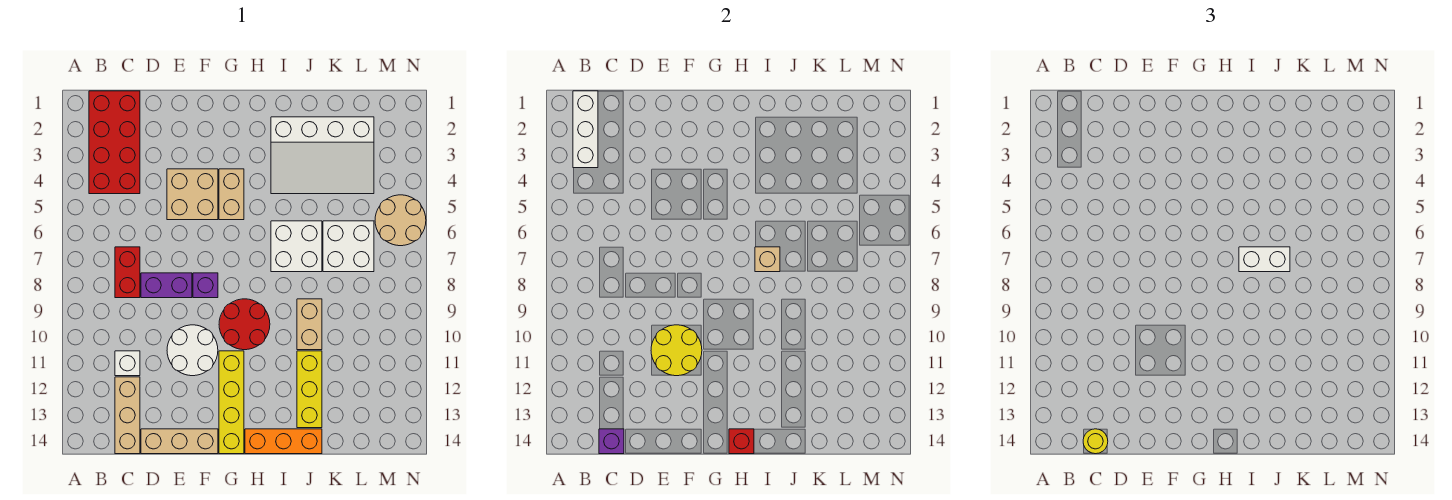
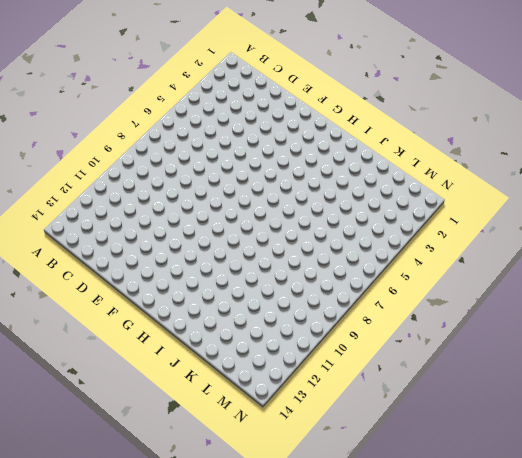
none -> red 2x4 brick [89,91,140,194]
none -> red 1x2 brick [115,247,140,298]
none -> white 1x1 brick [115,351,140,376]

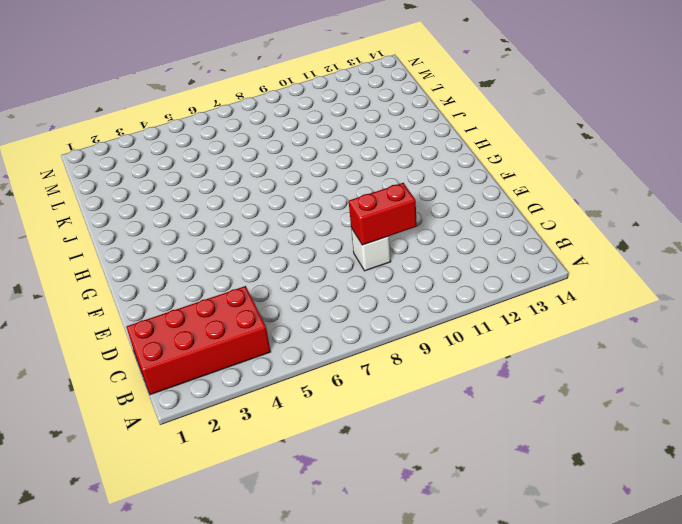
white 1x1 brick [351,228,391,271] -> white 1x1 brick moved to [115,351,140,376]
red 1x2 brick [349,183,417,245] -> red 1x2 brick moved to [115,247,140,298]
none -> tan 1x3 brick [115,377,140,454]
none -> purple 1x2 brick [141,273,192,298]
none -> tan 1x3 brick [141,429,218,454]

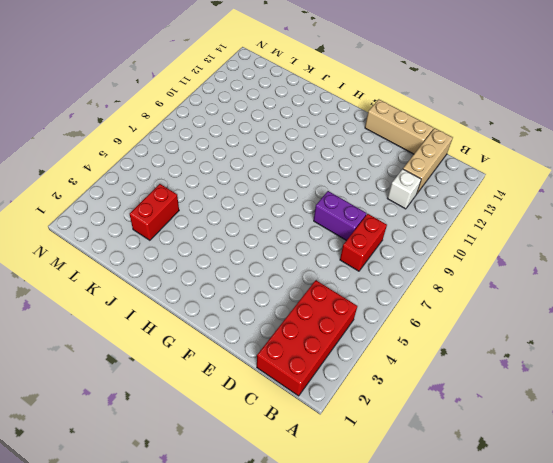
red 1x2 brick [130,184,179,240] -> white 3x4 slope [271,117,374,194]
none -> tan 2x2 brick [167,169,218,220]
none -> white 2x2 round brick [167,325,218,376]
none -> purple 1x1 brick [193,273,218,298]

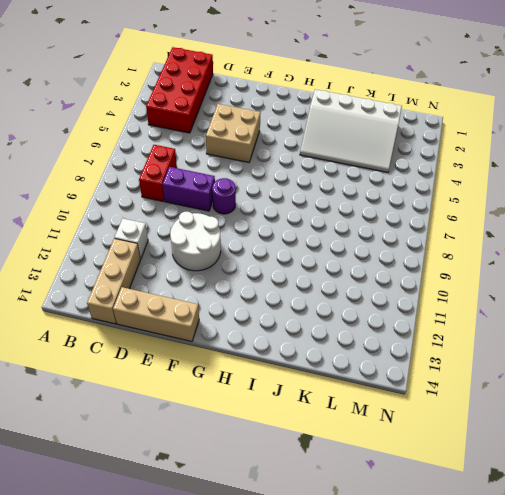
purple 1x1 round brick [212,178,236,214] -> purple 1x1 brick [193,273,218,298]
none -> tan 1x2 brick [219,169,244,220]
none -> red 2x2 round brick [219,299,270,350]
none -> yellow 1x4 brick [219,351,244,454]

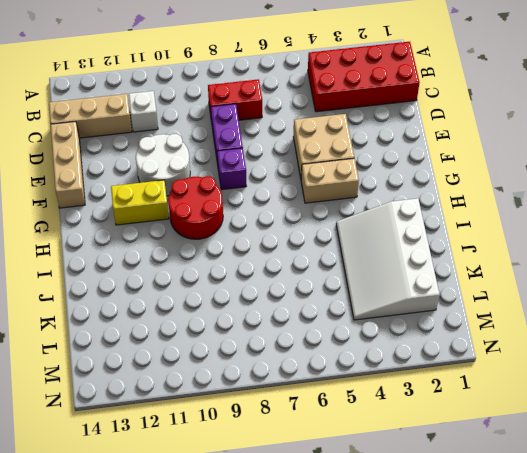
yellow 1x2 brick [111,180,169,225] -> yellow 1x4 brick [219,351,244,454]
none -> orange 1x3 brick [245,429,322,454]
none -> white 2x2 brick [271,221,322,272]
none -> tan 1x2 brick [297,299,322,350]

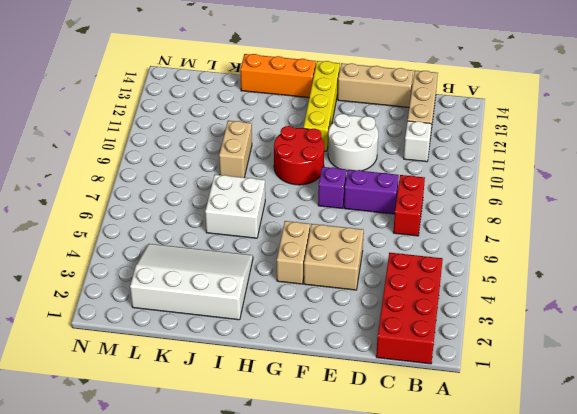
none -> yellow 1x3 brick [297,351,322,428]
none -> white 2x2 brick [323,221,374,272]
none -> tan 2x2 round brick [375,195,426,246]

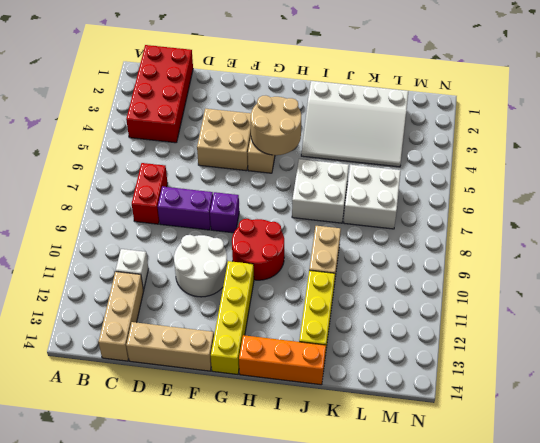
tan 2x2 round brick [251,96,301,155] -> tan 2x2 round brick moved to [375,195,426,246]
none -> white 1x3 brick [573,91,598,168]
none -> purple 1x1 brick [599,429,624,454]
none -> yellow 2x2 round brick [651,325,702,376]

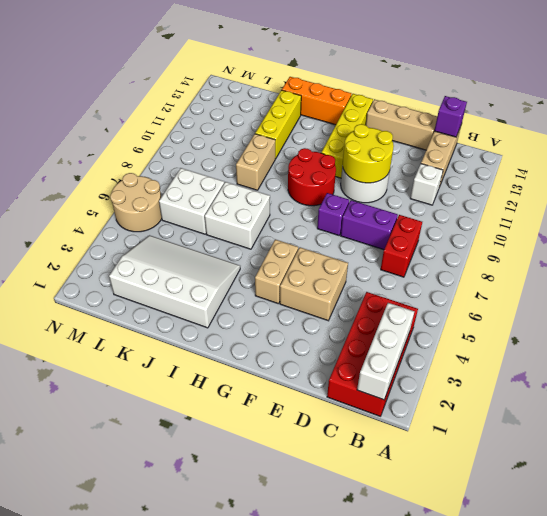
none -> red 1x1 brick [729,429,754,454]
none -> tan 1x1 brick [755,247,780,272]
none -> yellow 1x1 round brick [1083,429,1108,454]

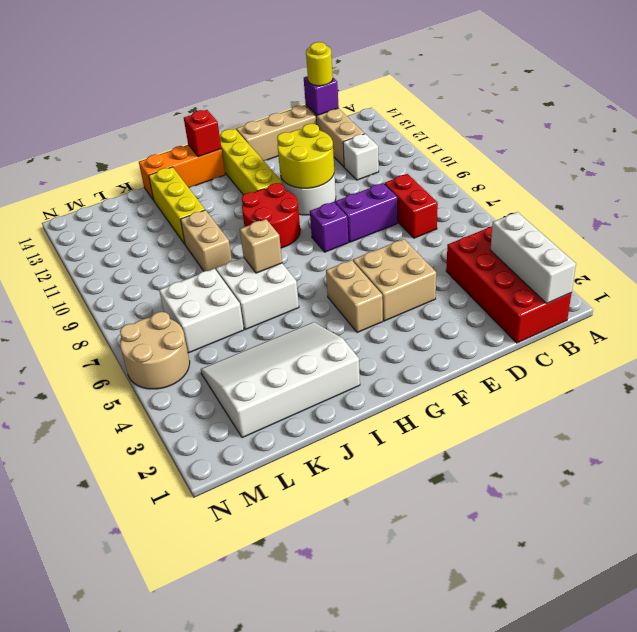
none -> white 1x2 brick [1239,247,1290,272]

